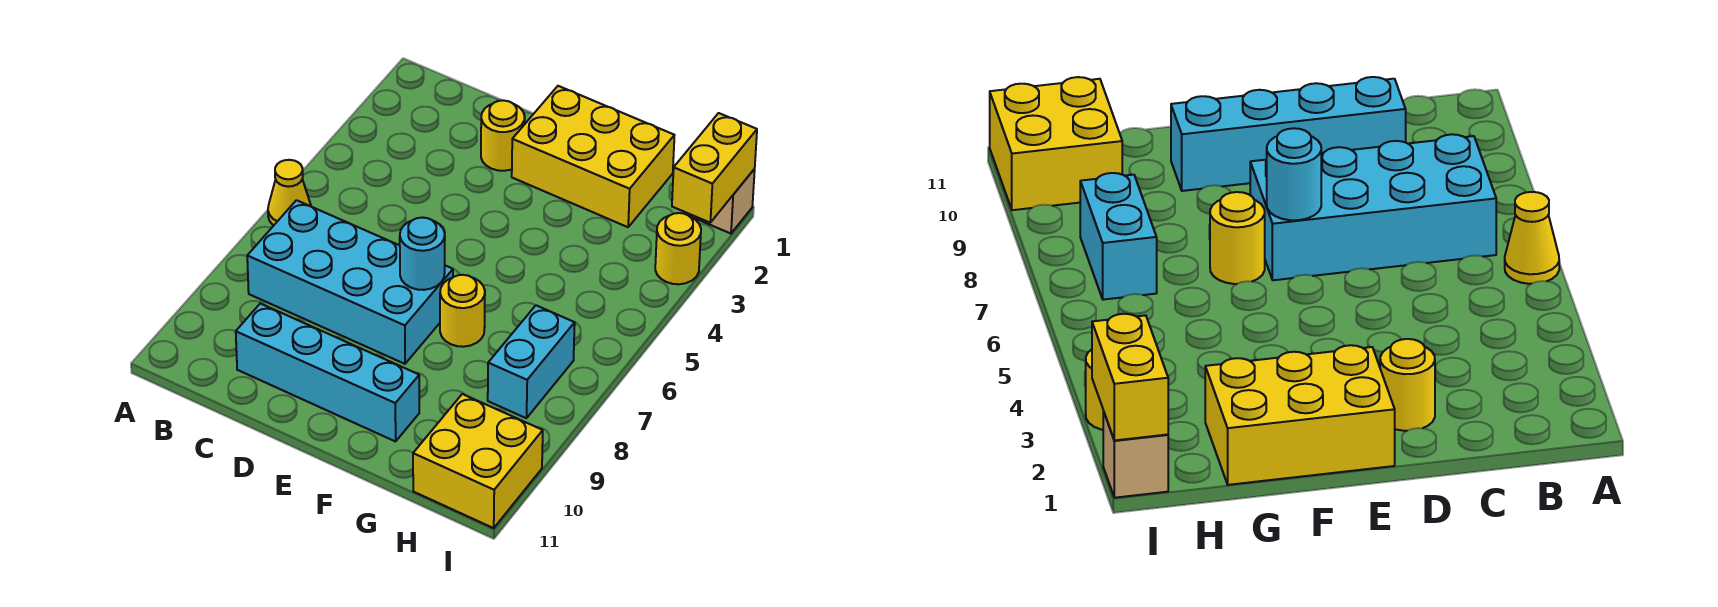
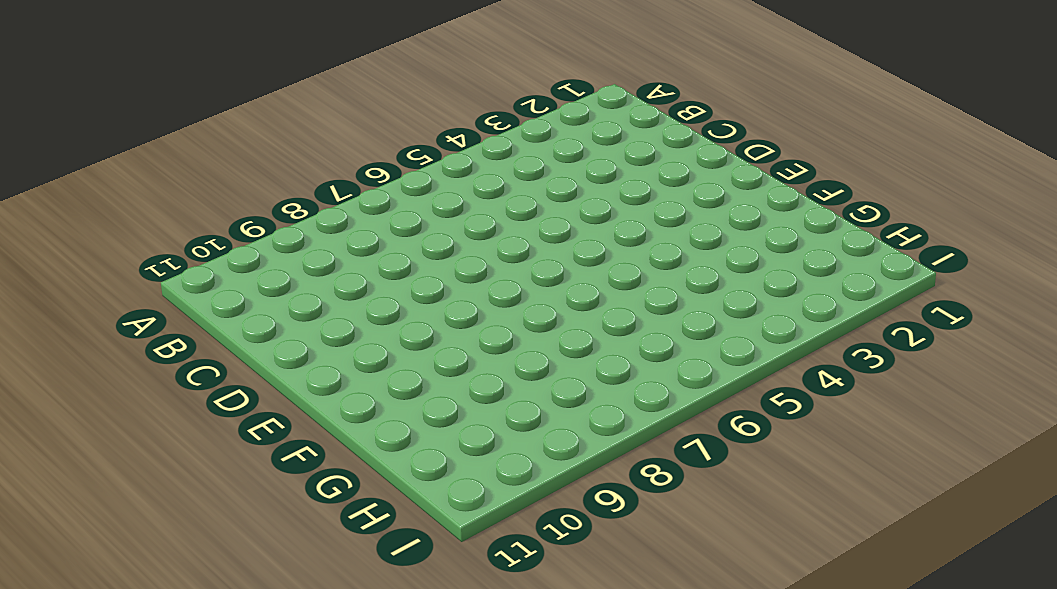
none -> yellow 1x1 cone [268,160,311,226]
none -> cyan 2x4 brick [247,200,453,364]
none -> cyan 1x4 brick [236,304,419,441]

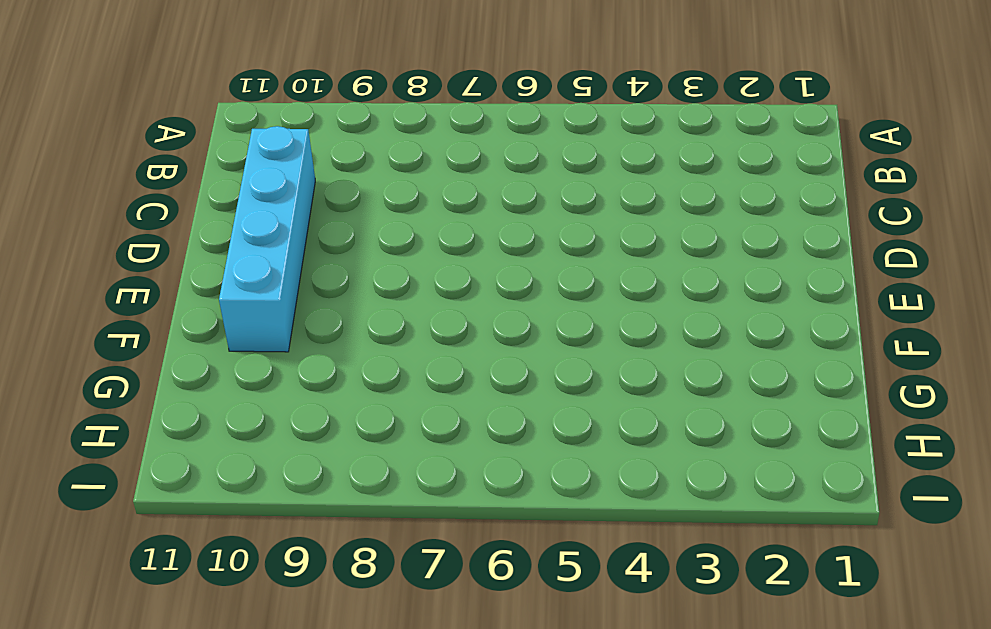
none -> yellow 1x1 cone [268,160,311,226]
none -> cyan 2x4 brick [247,200,453,364]
none -> yellow 1x1 round brick [481,100,525,171]

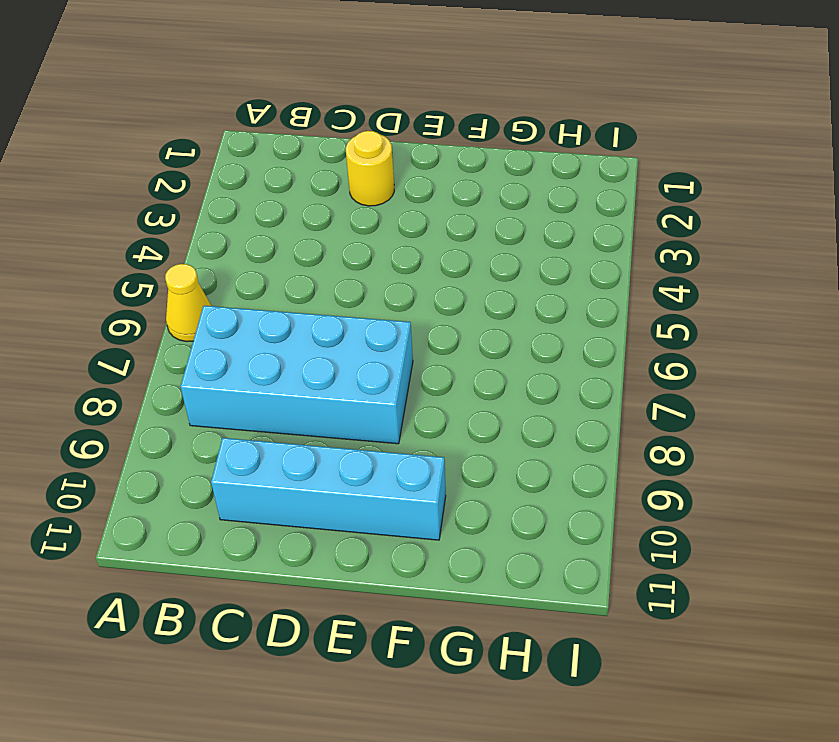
none -> yellow 2x3 brick [512,86,674,227]
none -> yellow 1x1 round brick [440,275,485,347]
none -> cyan 1x2 brick [488,305,575,418]

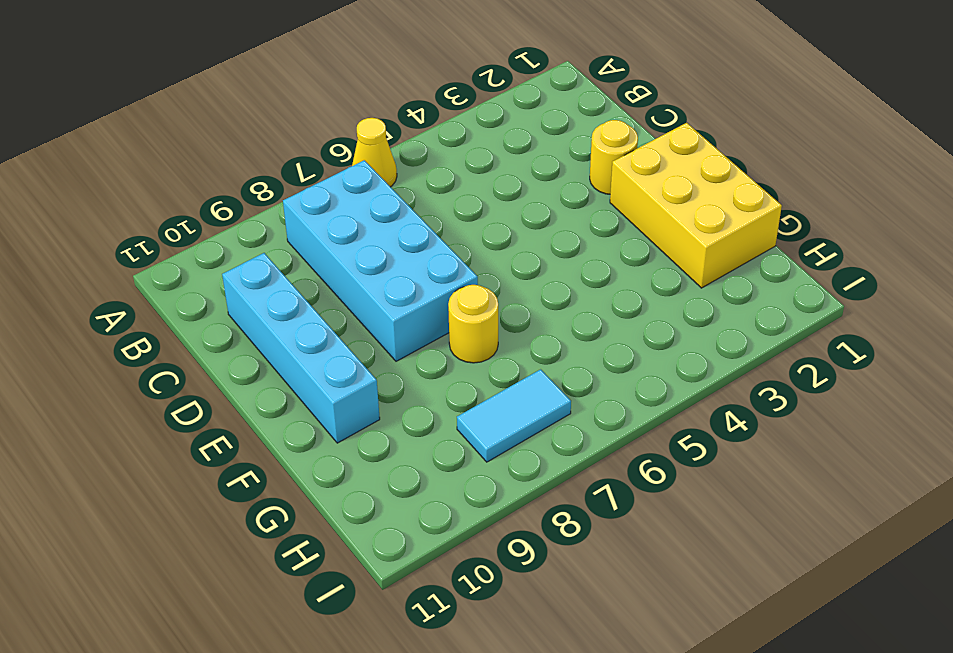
cyan 1x2 tile [457,369,571,462] -> cyan 1x2 brick [488,305,575,418]
none -> yellow 2x2 brick [413,394,543,528]
none -> tan 1x1 brick [693,169,755,234]
none -> yellow 1x1 round brick [655,213,701,284]

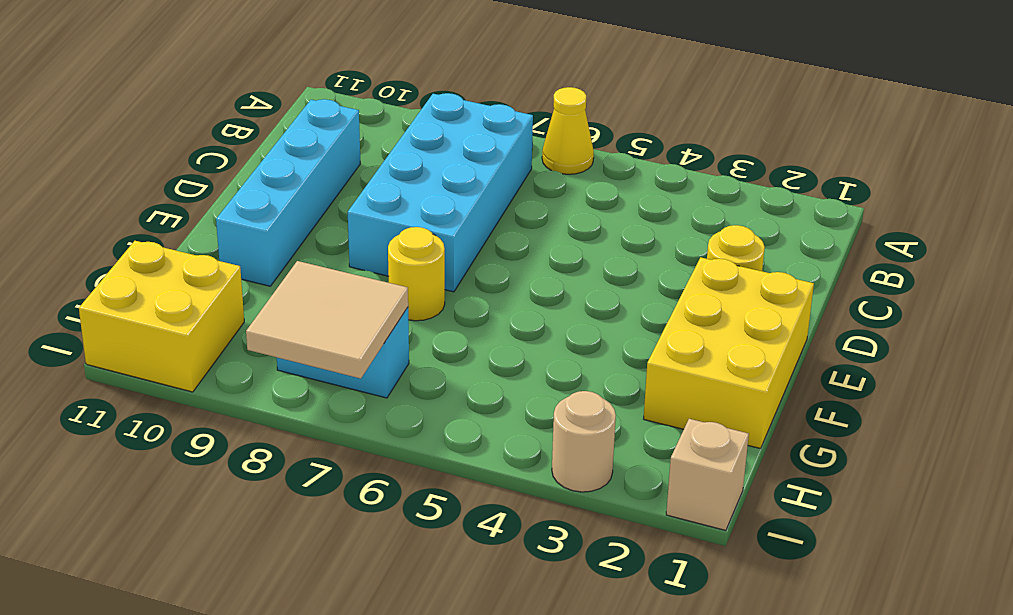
tan 2x2 tile [246,261,408,379] -> none
tan 1x1 round brick [552,391,616,492] -> yellow 1x1 round brick [655,213,701,284]
none -> cyan 1x1 round brick [400,218,445,290]
none -> yellow 1x2 brick [672,113,757,223]

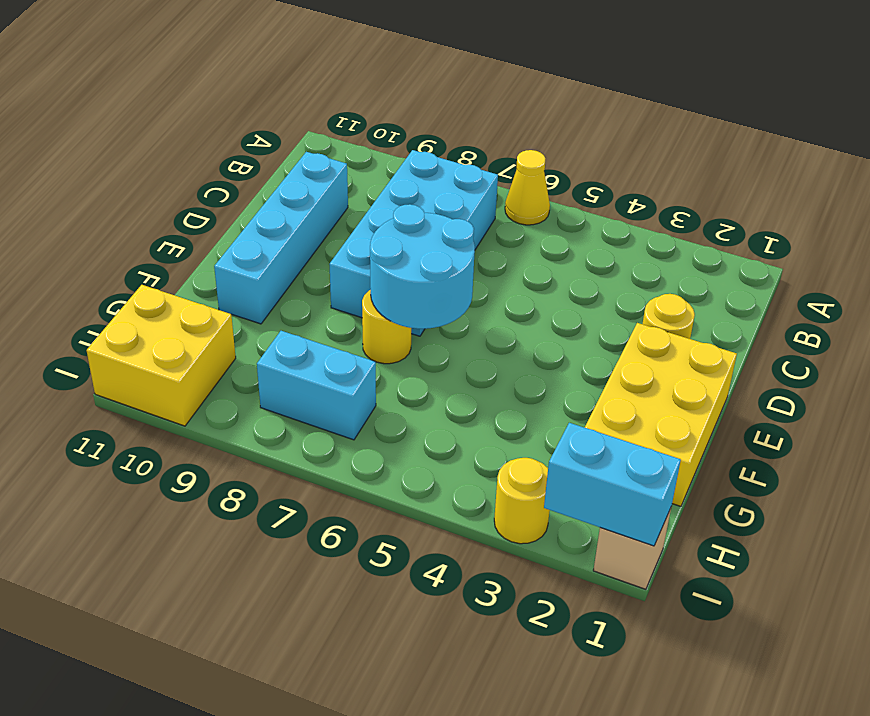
cyan 2x2 round brick [370,204,475,329] -> cyan 1x1 round brick [400,218,445,290]
cyan 1x2 brick [544,423,681,546] -> yellow 1x2 brick [672,113,757,223]

